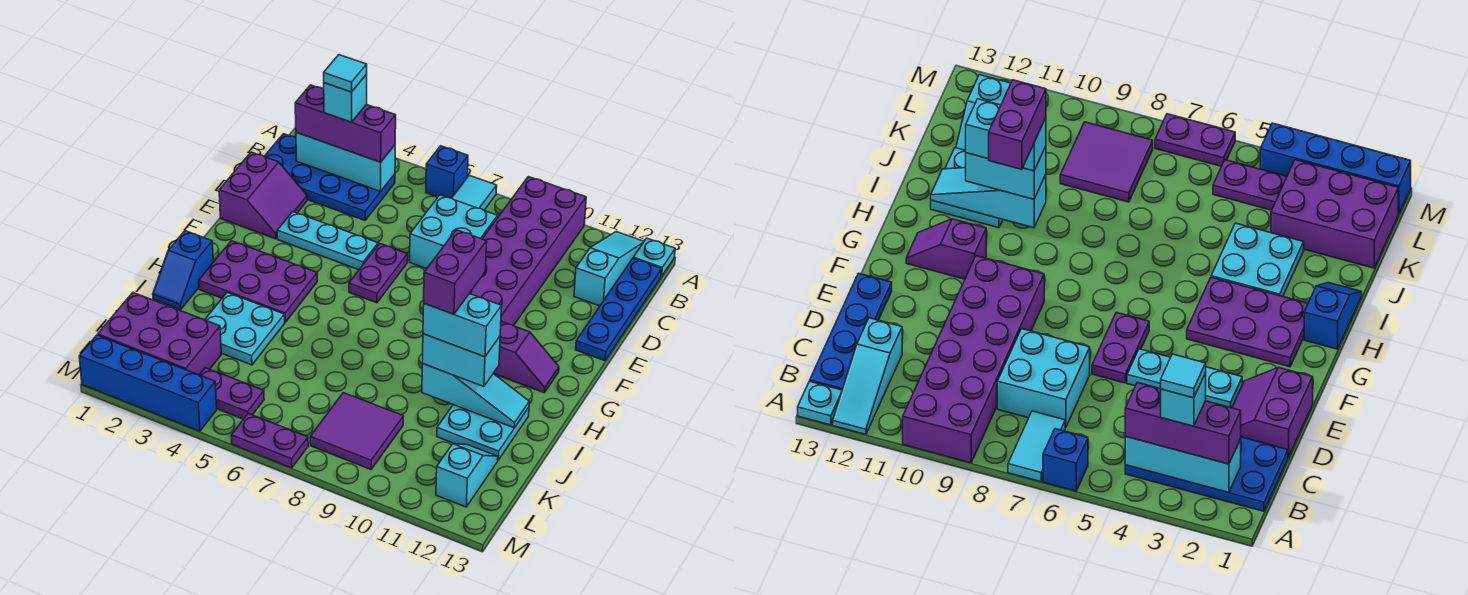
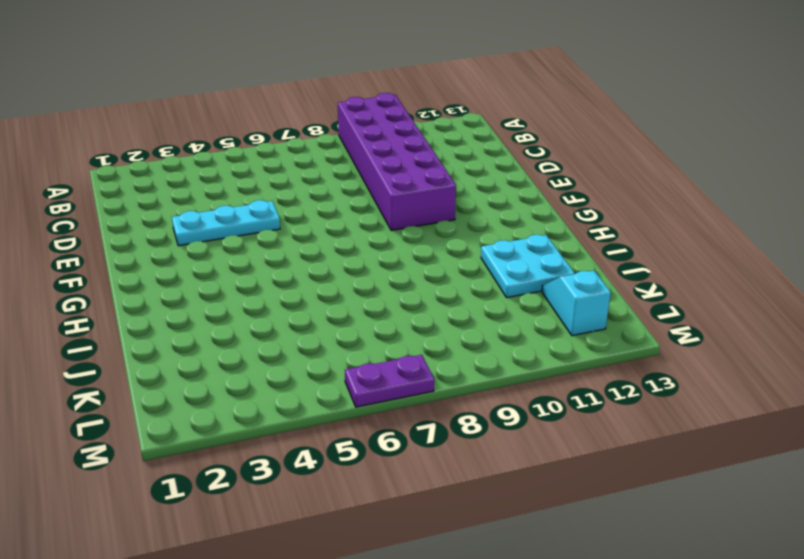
none -> blue 1x1 brick [426,146,468,198]
none -> cyan 1x2 tile [452,175,497,210]
none -> cyan 1x3 slope [574,232,644,306]
none -> cyan 1x1 plate [633,238,675,277]

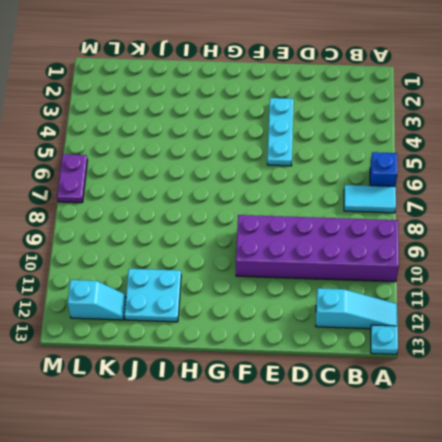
none -> blue 2x4 plate [264,134,395,220]
none -> blue 1x4 plate [576,258,662,361]
none -> cyan 2x2 brick [410,195,498,269]
none -> purple 2x2 slope [219,152,307,239]

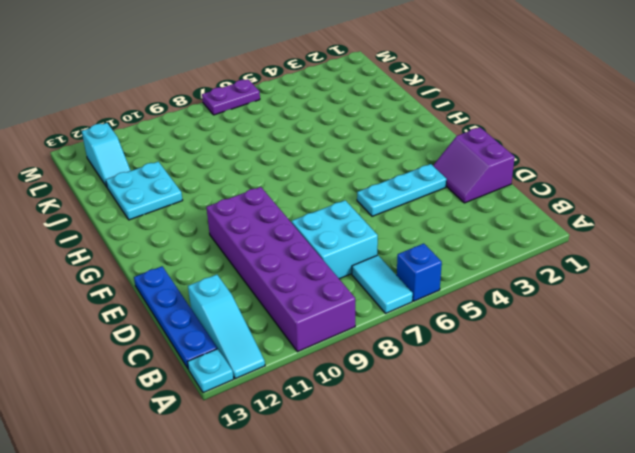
none -> blue 2x4 plate [264,134,395,220]
none -> purple 1x2 plate [349,244,408,303]
none -> purple 2x3 plate [199,241,317,322]
none -> purple 1x2 slope [493,321,559,393]

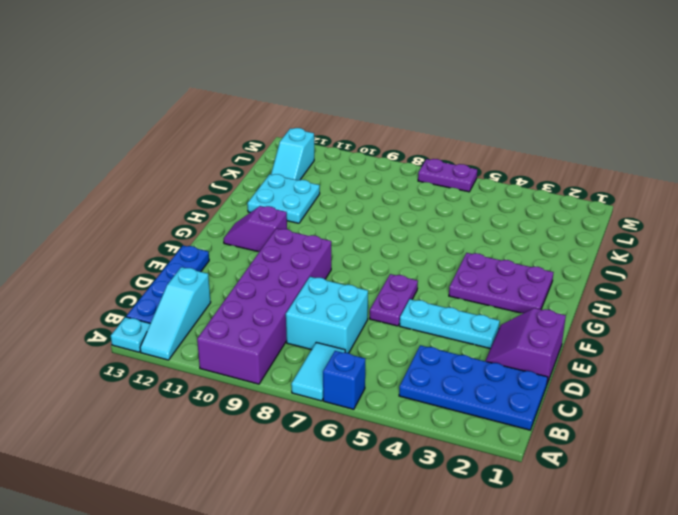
none -> blue 1x2 slope [153,231,213,310]
none -> cyan 2x2 plate [205,292,285,365]
none -> purple 2x3 brick [98,293,221,375]
none -> purple 2x2 tile [310,393,404,469]

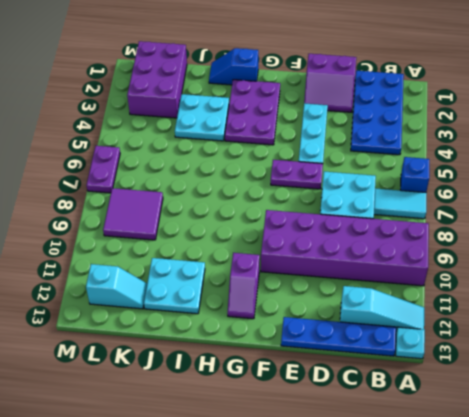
none -> purple 1x2 plate [200,368,264,419]
none -> blue 1x4 brick [79,335,217,431]
none -> cyan 1x3 brick [296,132,395,191]
none -> cyan 1x3 slope [422,364,529,428]

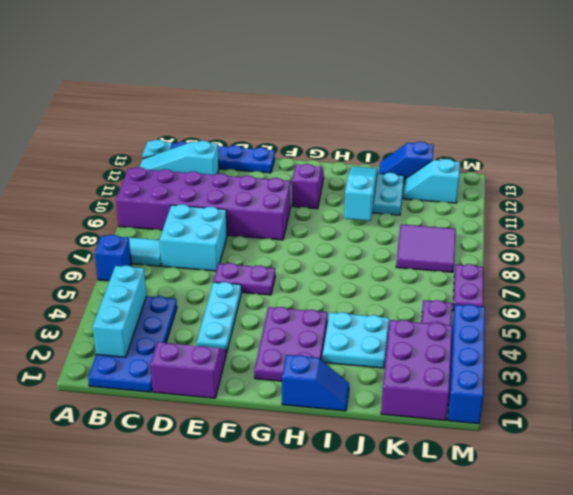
blue 1x2 slope [379,142,434,183] -> none
none -> purple 1x3 brick [295,85,396,162]
none -> cyan 1x2 brick [422,334,500,387]
none -> cyan 1x1 brick [324,75,367,122]
none -> cyan 1x2 brick [423,294,501,357]

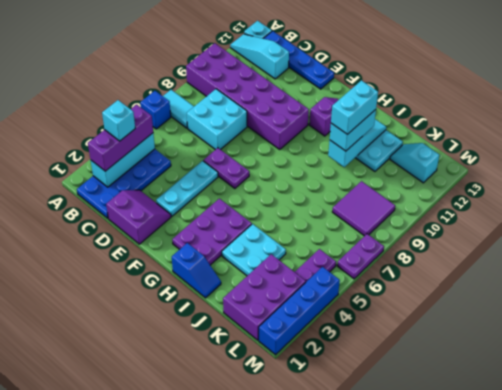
none -> cyan 1x1 tile [324,55,367,92]
none -> purple 1x2 brick [424,230,487,314]

